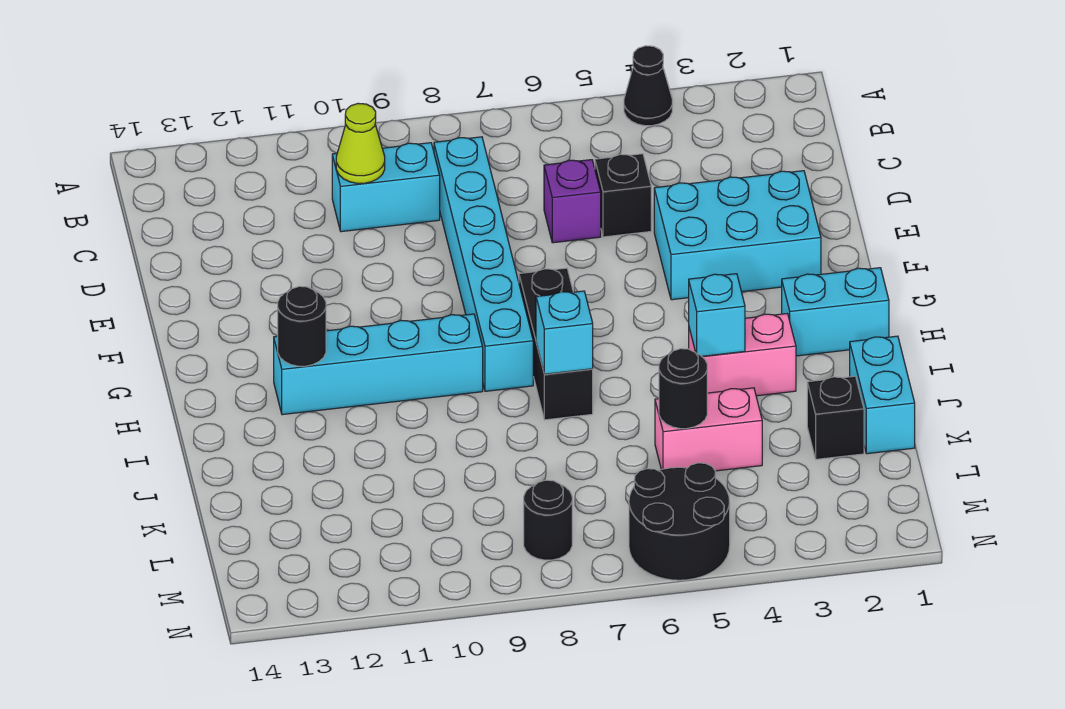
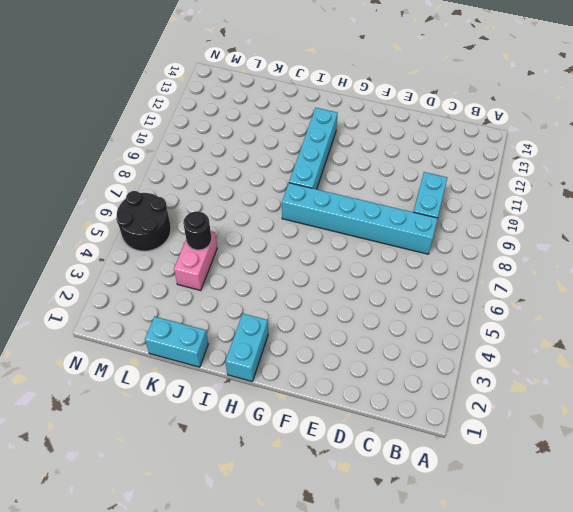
none -> black 1x1 cone [624,46,672,126]
none -> black 1x1 brick [595,154,651,237]
none -> purple 1x1 brick [544,160,601,243]

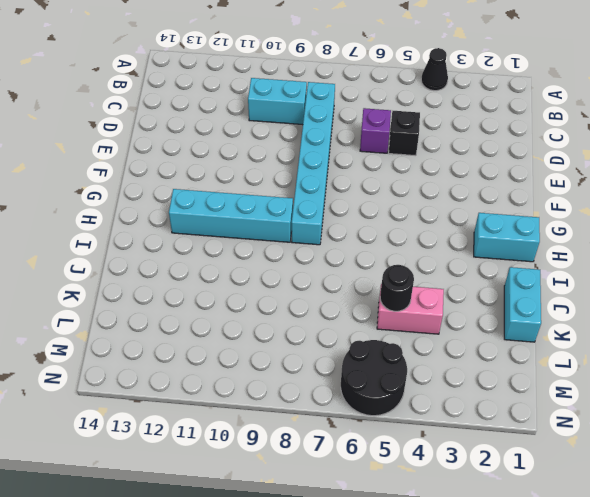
none -> cyan 2x3 brick [654,171,821,300]
none -> black 1x3 brick [519,268,593,420]
none -> pink 1x2 brick [689,314,796,396]

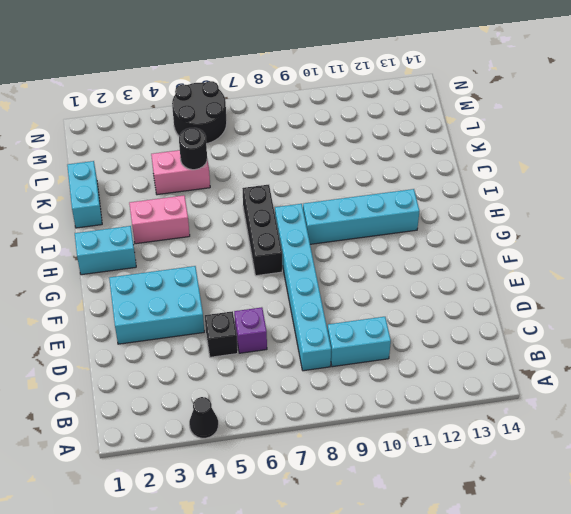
none -> black 1x1 brick [807,376,864,459]
none -> black 1x1 round brick [524,480,572,560]
none -> lime 1x1 cone [336,103,385,183]

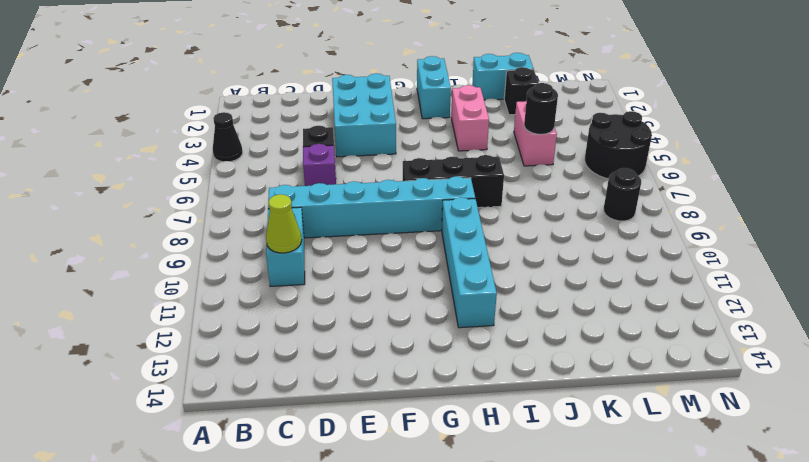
none -> black 1x1 round brick [278,286,326,366]
none -> cyan 1x1 brick [689,274,745,356]
none -> cyan 1x1 brick [536,291,593,374]

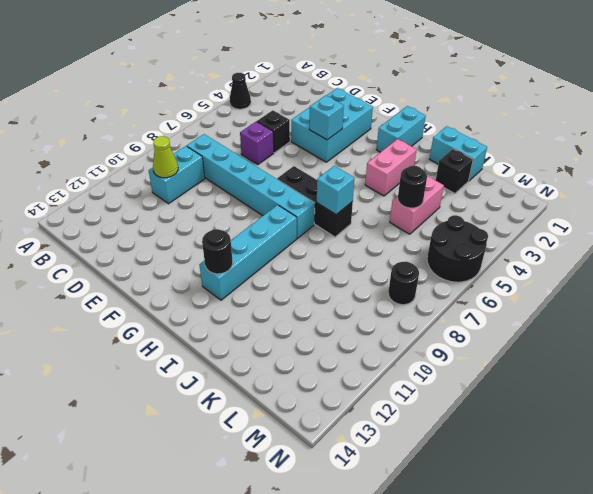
cyan 1x1 brick [310,96,344,140] -> cyan 1x1 brick moved to [689,274,745,356]

